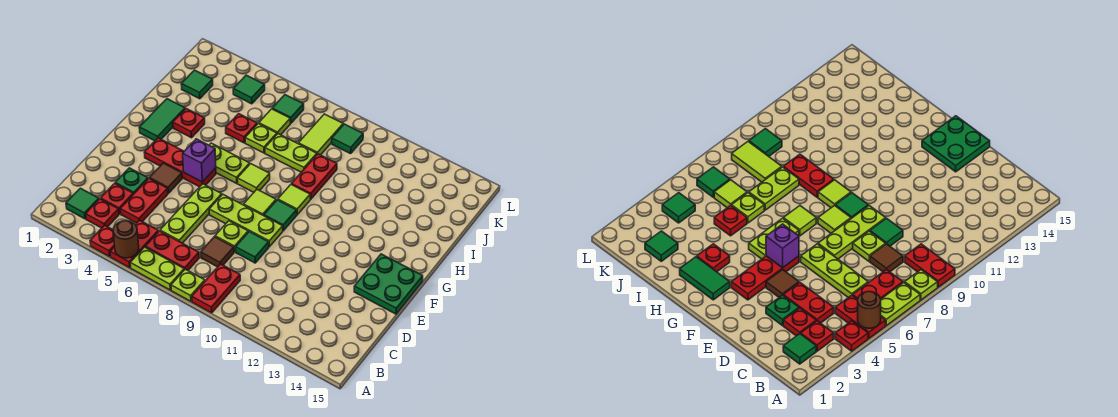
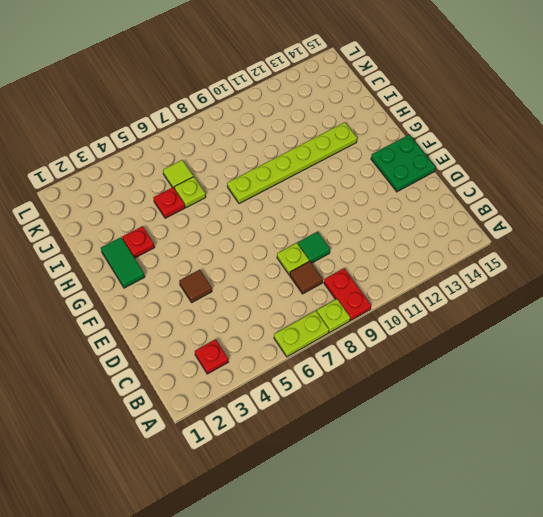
lime 1x6 plate [227,122,357,204] -> red 1x2 plate [292,154,337,199]
none -> red 1x1 plate [90,225,115,257]
none -> red 1x2 plate [110,220,158,268]
none -> green 1x1 tile [66,188,99,219]
none -> red 1x2 plate [145,231,199,270]

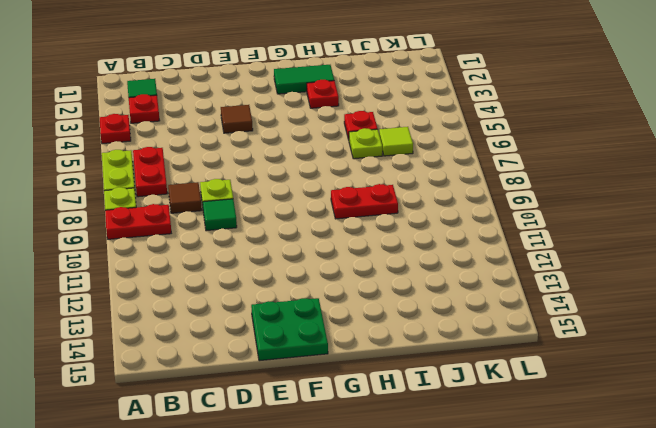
none -> red 1x2 plate [110,220,158,268]
none -> red 1x1 plate [101,183,133,214]
none -> red 1x2 plate [120,178,168,223]
none -> lime 1x3 plate [160,184,222,243]

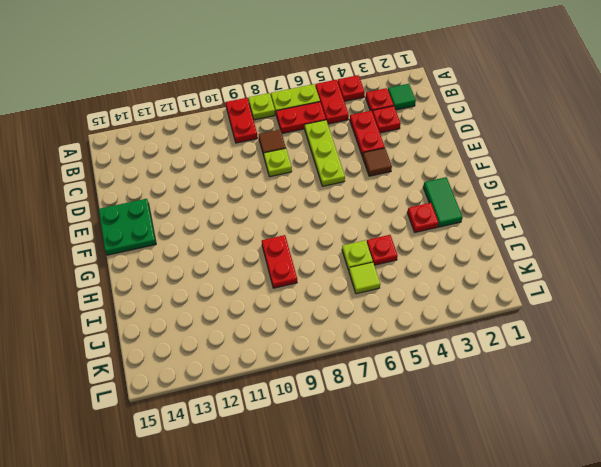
none -> green 1x1 plate [115,168,148,194]
none -> green 1x1 tile [236,232,269,263]
none -> lime 1x3 plate [209,194,283,247]
none -> red 1x3 plate [144,138,216,187]

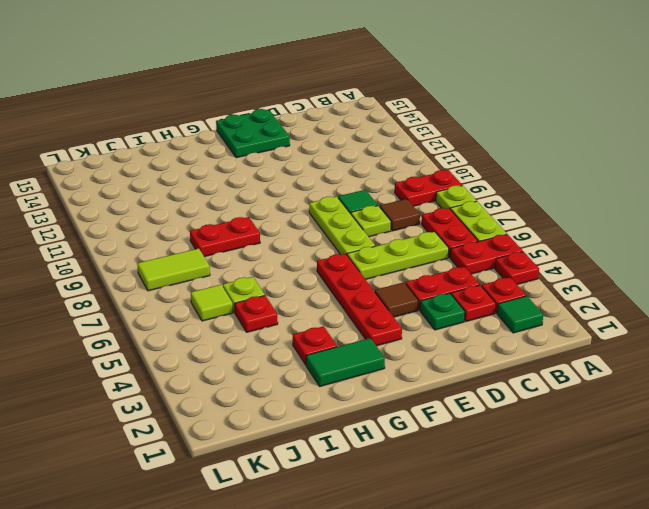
red 1x4 plate [317,254,402,346] -> red 1x3 plate [144,138,216,187]
none -> lime 1x1 tile [244,190,276,216]
none -> green 1x1 tile [264,200,297,231]
none -> lime 1x2 plate [209,143,250,183]
none -> lime 1x1 tile [237,164,270,192]

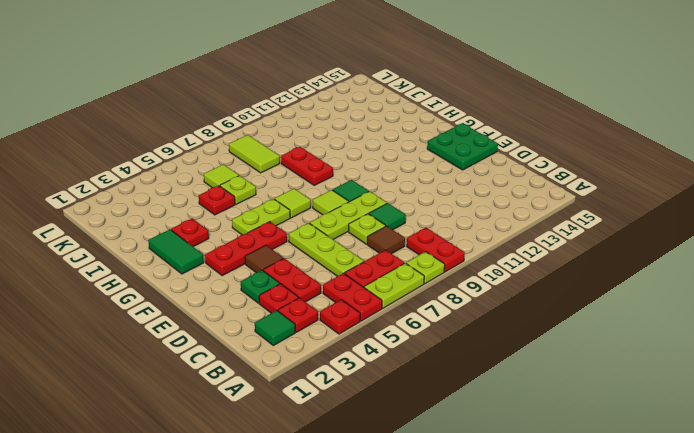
none -> lime 1x1 tile [278,184,310,215]
none -> lime 1x2 plate [265,134,317,172]
none -> green 1x1 tile [181,70,213,99]
none -> green 1x1 tile [233,75,265,104]

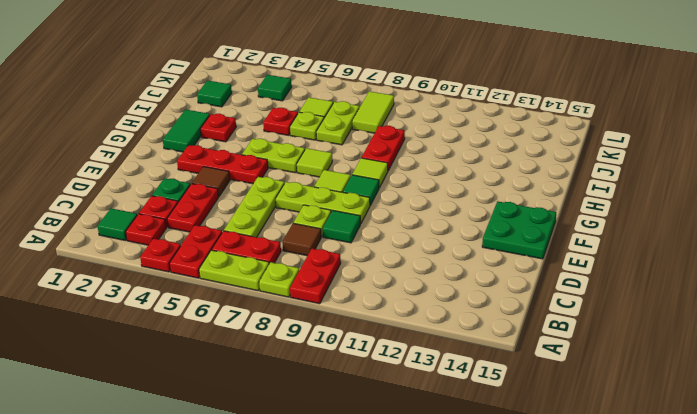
lime 1x2 plate [316,101,359,145] -> lime 1x2 plate turned to [265,134,317,172]
none -> green 1x1 tile [272,95,304,123]
none -> green 1x1 tile [332,124,363,154]
none -> brown 1x1 round brick [113,221,139,258]
none -> purple 1x1 brick [183,139,216,182]

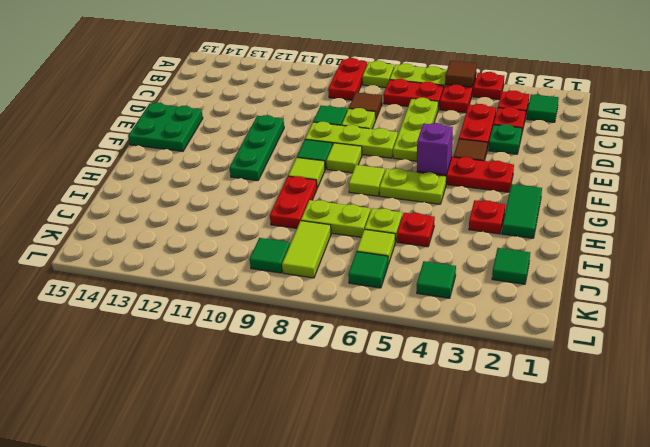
brown 1x1 tile [445,61,477,87] -> brown 1x1 round brick [113,221,139,258]
green 1x3 plate [229,115,284,181] -> none

